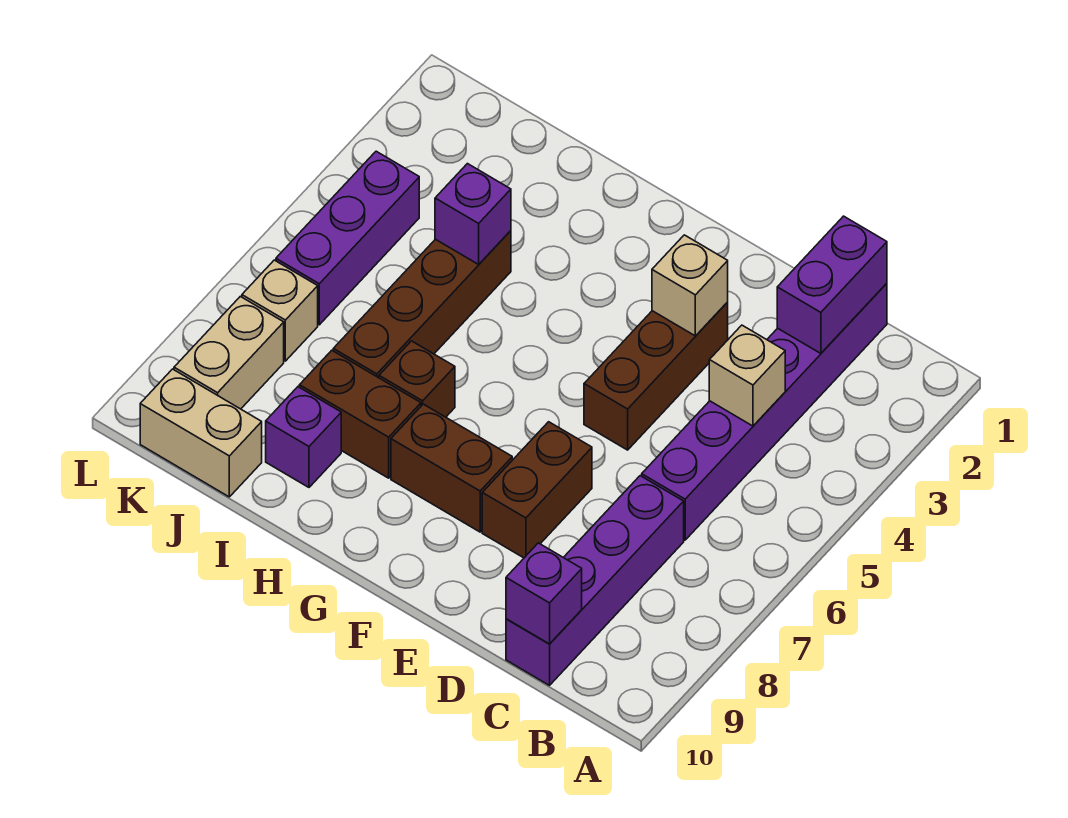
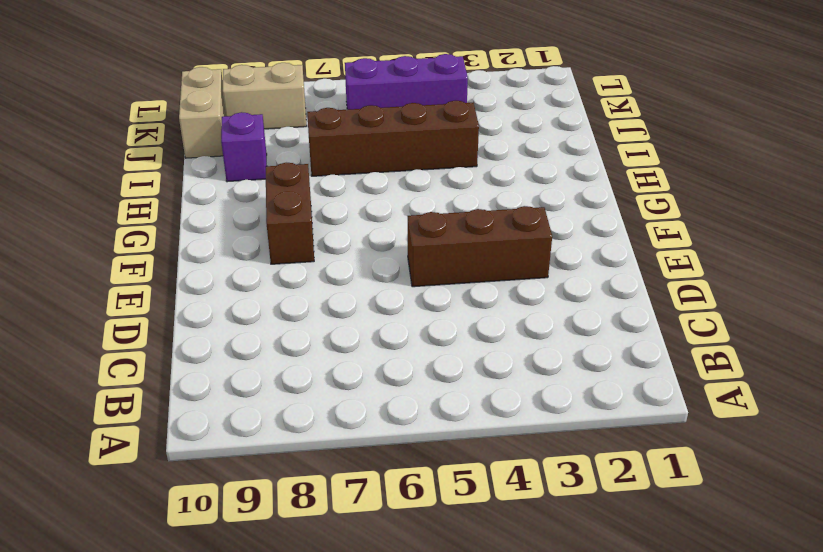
none -> purple 1x6 brick [642,283,887,540]
none -> purple 1x4 brick [506,476,684,685]
none -> brown 1x2 brick [482,422,592,558]

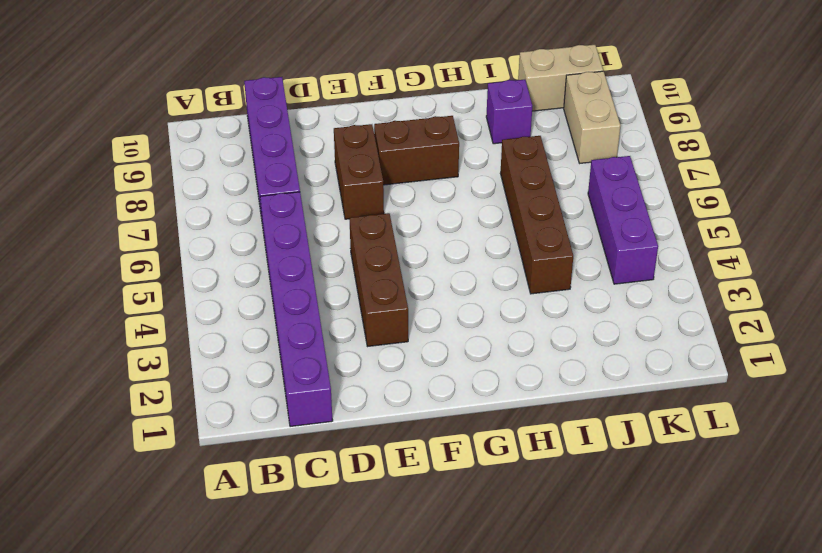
none -> brown 1x1 brick [379,341,455,417]
none -> brown 1x2 brick [299,350,421,478]
none -> tan 1x1 brick [242,260,318,361]

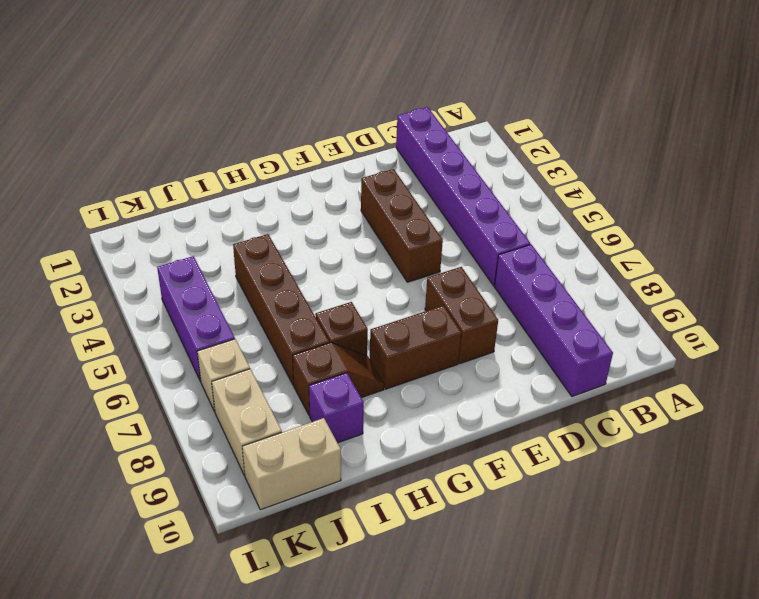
brown 1x2 slope [293,342,384,416] -> brown 1x2 brick [299,350,421,478]
none -> purple 1x2 brick [777,216,887,353]
none -> tan 1x1 brick [709,325,785,426]
none -> purple 1x1 brick [506,543,582,644]

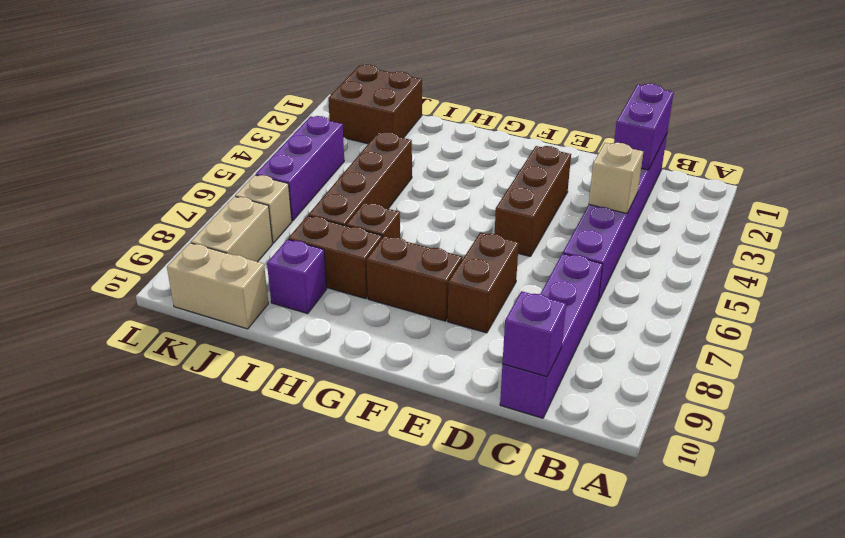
brown 2x2 brick [328,65,422,144] -> none
none -> tan 1x1 brick [652,235,728,336]
none -> purple 1x1 brick [435,164,511,264]

